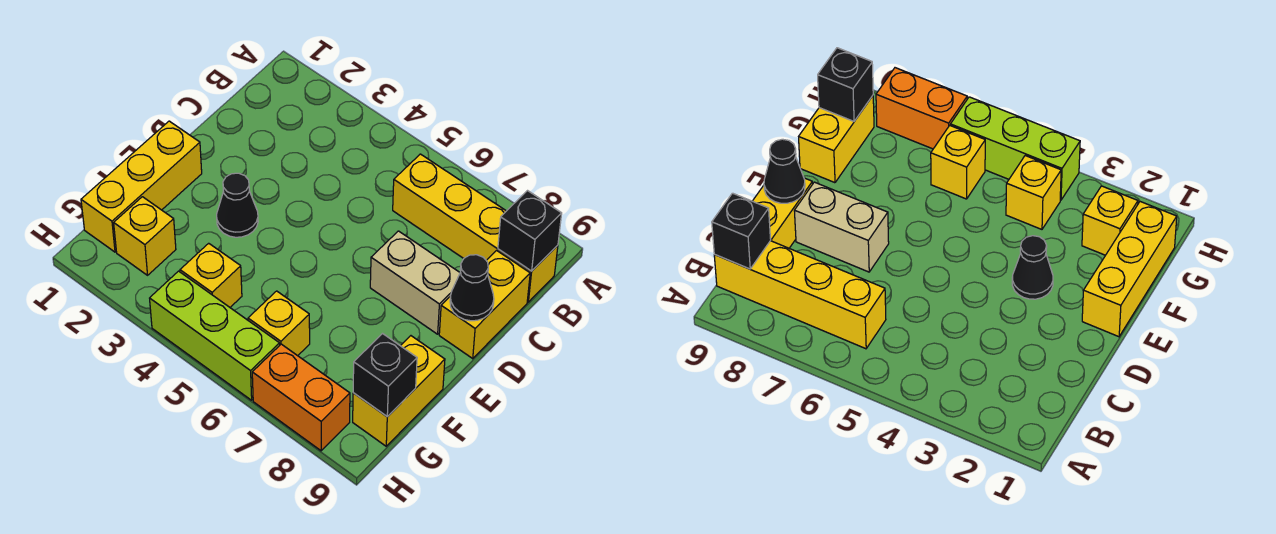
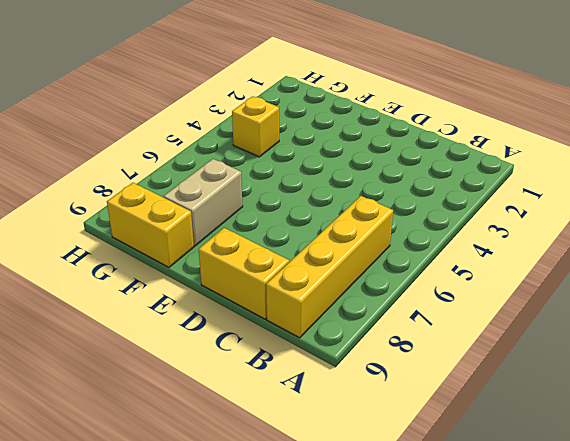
tan 1x2 brick [164,159,243,246] -> tan 1x2 brick moved to [370,231,460,334]
none -> yellow 1x3 brick [81,121,202,252]
none -> black 1x1 cone [217,173,258,237]
none -> yellow 1x1 brick [114,197,176,275]

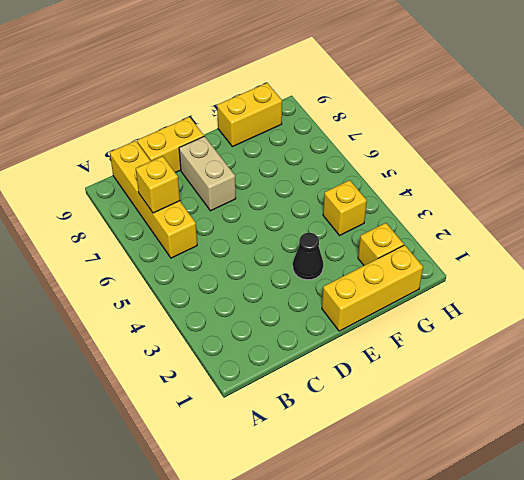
yellow 1x1 brick [136,156,180,213] -> yellow 1x1 brick moved to [248,291,310,356]
none -> lime 1x3 brick [150,271,280,400]
none -> orange 1x2 brick [252,344,350,451]
none -> black 1x1 brick [498,191,562,271]

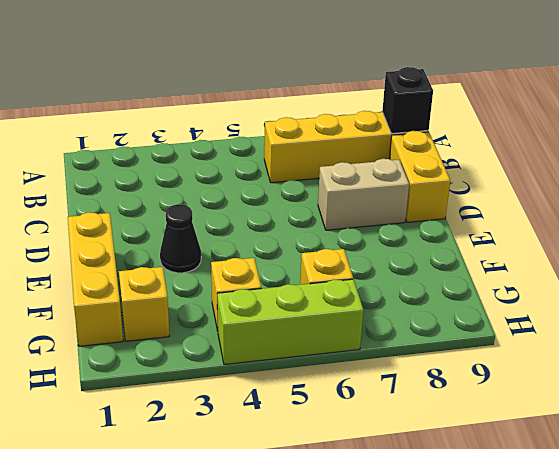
none -> yellow 1x2 brick [353,336,445,446]
none -> orange 1x2 brick [252,344,350,451]
none -> black 1x1 cone [450,255,494,321]

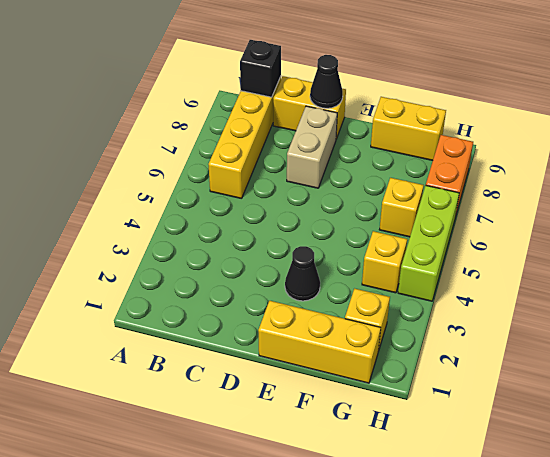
none -> black 1x1 brick [353,334,417,417]

